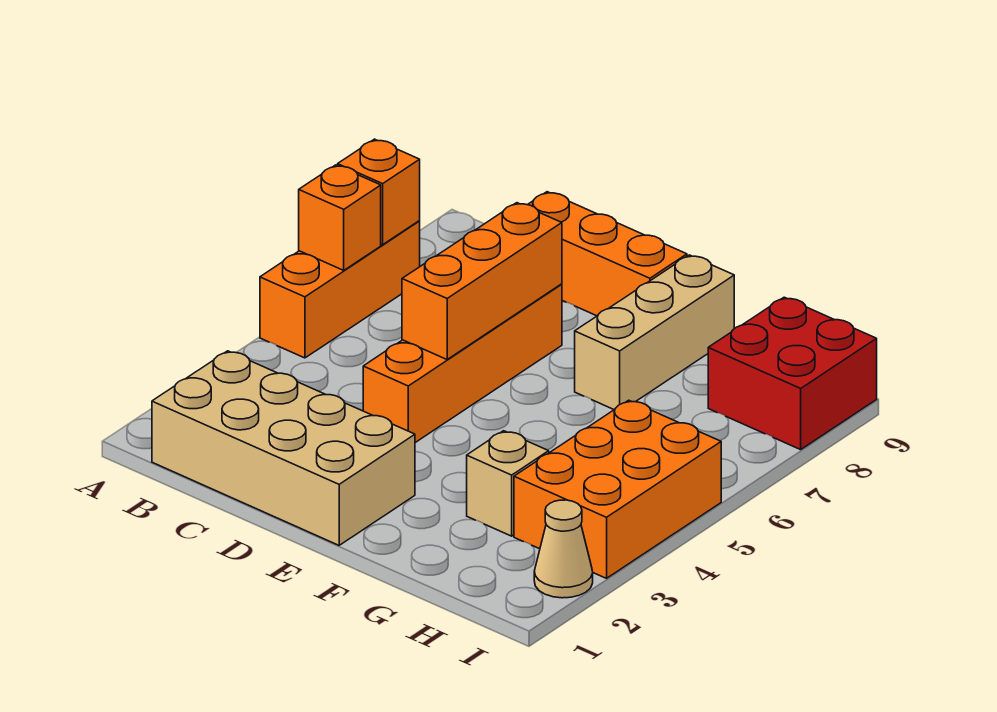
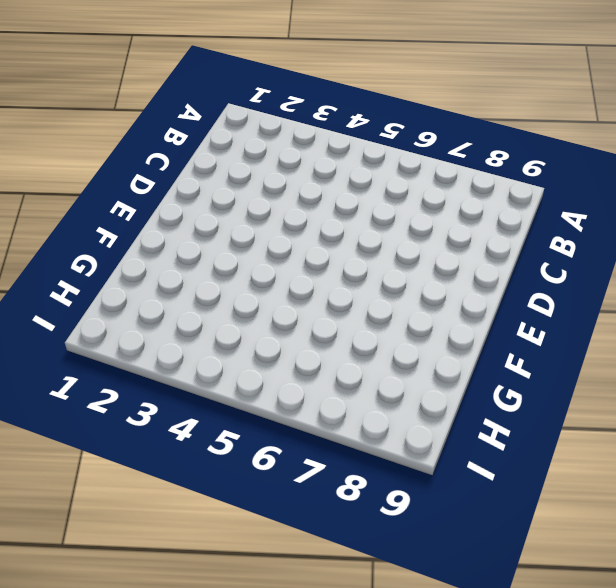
none -> orange 1x3 brick [260,221,420,358]
none -> tan 2x4 brick [152,351,415,545]
none -> orange 1x3 brick [528,192,687,316]

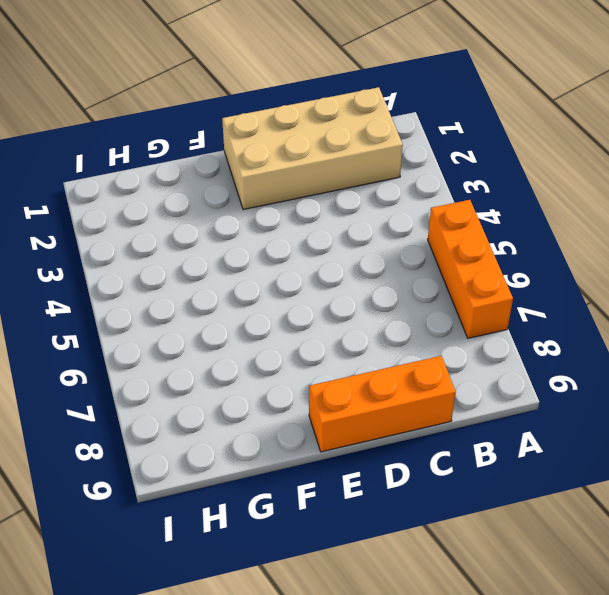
none -> orange 1x4 brick [363,284,562,443]
none -> tan 1x3 brick [575,255,734,410]
none -> tan 1x1 brick [467,431,549,536]

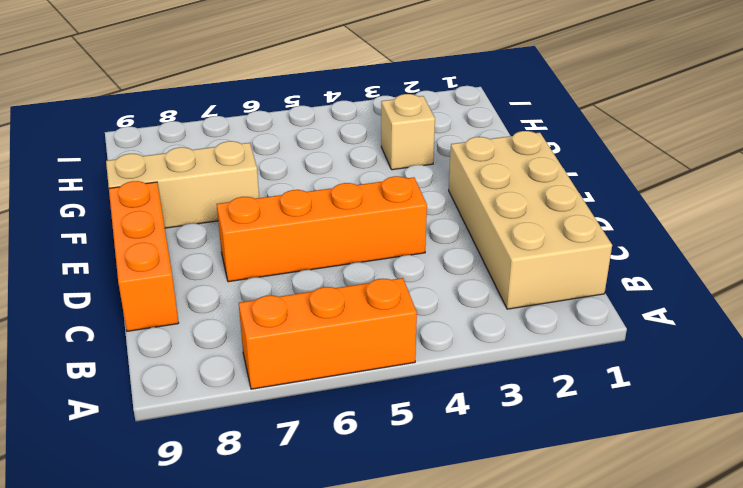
none -> orange 2x3 brick [514,400,721,578]
none -> red 2x2 brick [708,297,877,450]
none -> tan 1x1 cone [534,500,593,598]

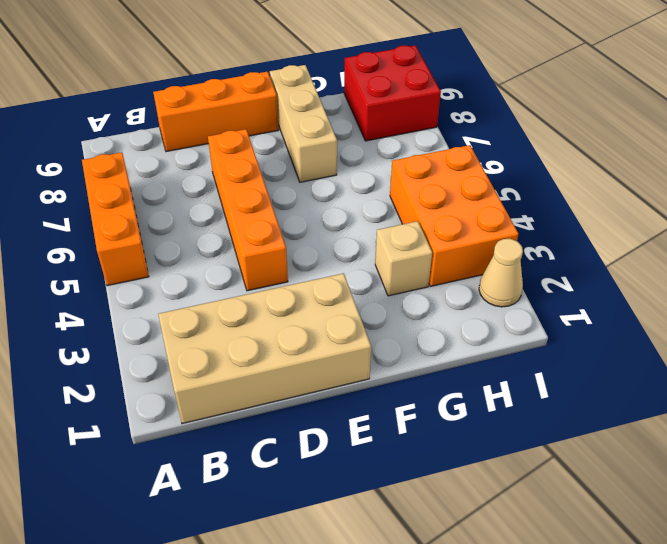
none -> orange 1x1 brick [299,165,381,270]
none -> orange 1x1 brick [338,139,420,245]
none -> orange 1x3 brick [402,203,562,359]

